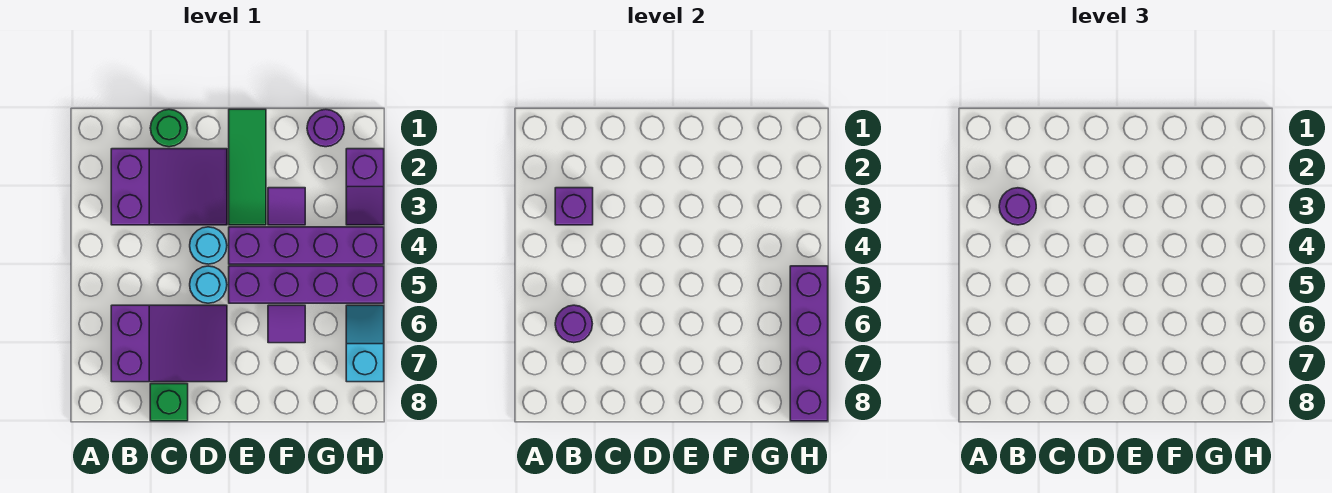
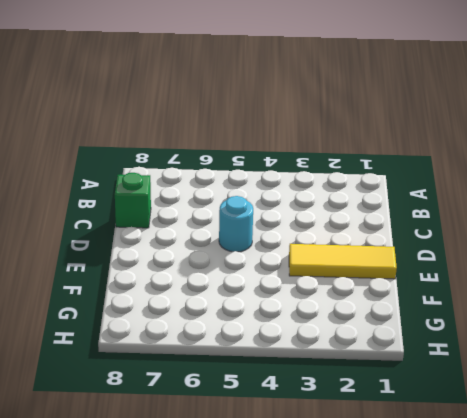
yellow 1x3 tile [289,244,397,279] -> green 1x3 tile [229,109,266,225]
none -> purple 2x3 slope [111,149,227,225]
none -> purple 2x3 slope [111,305,227,382]
none -> green 1x1 round brick [150,109,188,147]

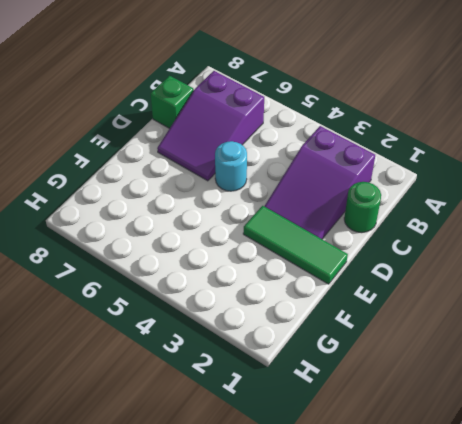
none -> cyan 1x1 round brick [190,227,227,264]
none -> purple 1x4 brick [229,227,384,264]
none -> purple 1x4 brick [229,266,384,303]

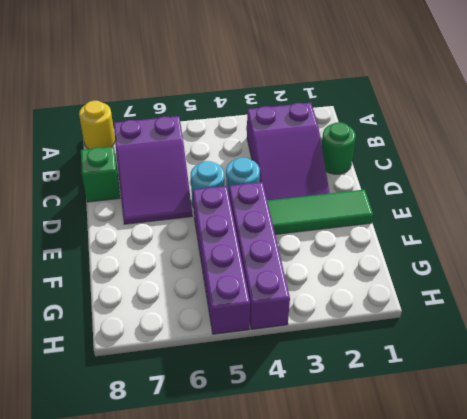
yellow 1x1 round brick [79,101,115,149] -> none
none -> purple 1x1 tile [268,188,305,225]
none -> purple 1x1 tile [268,305,305,343]
none -> purple 1x1 round brick [307,109,344,147]

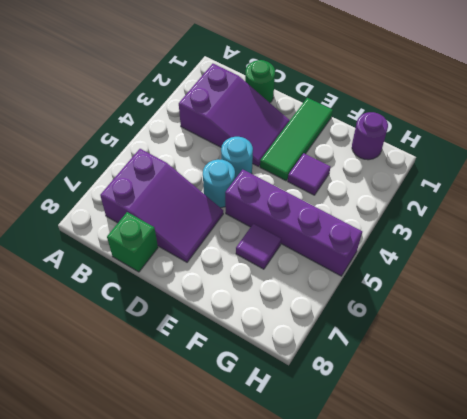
none -> purple 1x4 brick [229,227,384,264]
none -> purple 1x2 slope [346,149,384,225]
none -> cyan 1x2 slope [346,305,384,382]

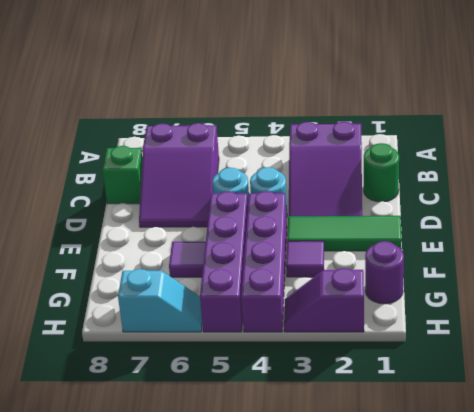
none -> purple 1x1 brick [555,188,593,225]
none -> purple 1x1 round brick [555,305,592,343]
none -> purple 1x4 brick [790,266,828,421]

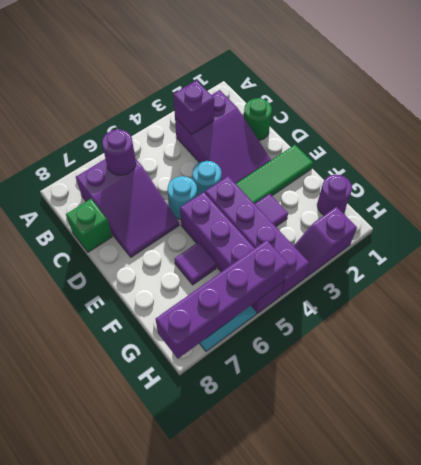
none -> purple 1x1 round brick [999,188,1036,225]

